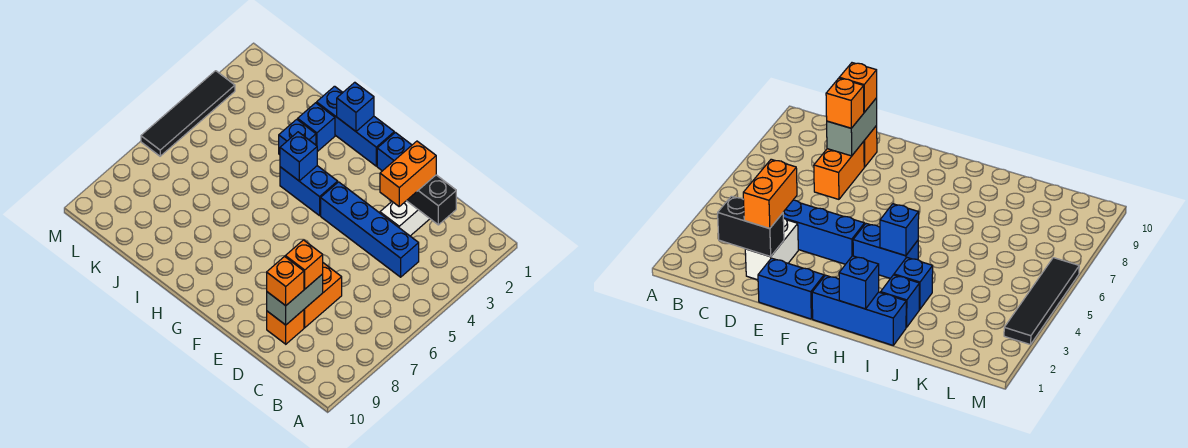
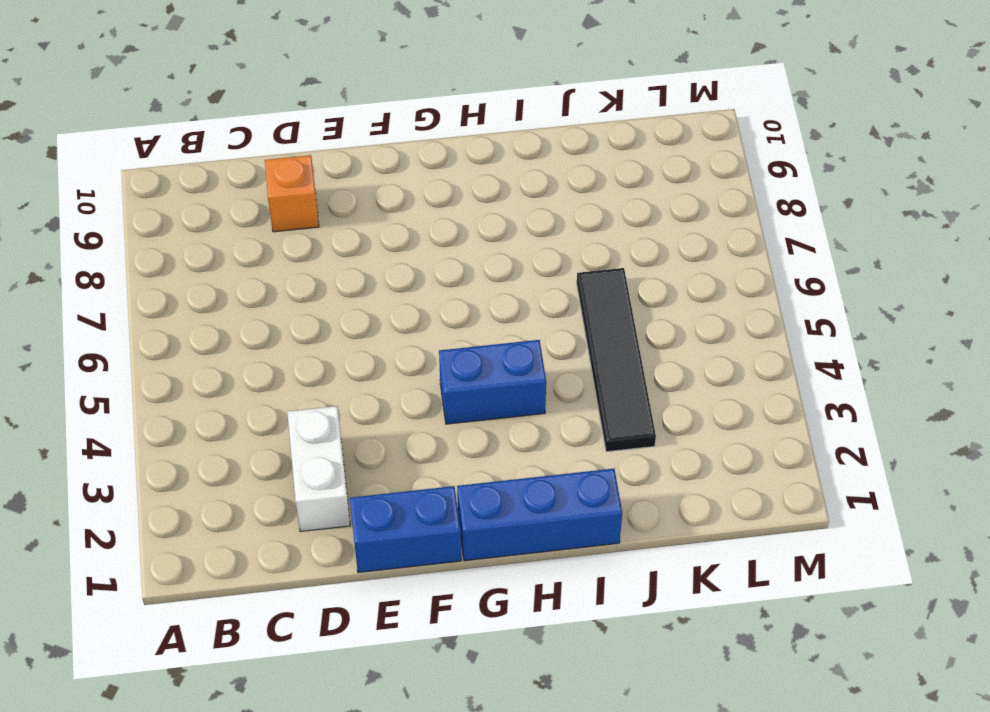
black 1x4 tile [577,268,656,452] -> black 1x4 tile moved to [141,71,235,156]
none -> blue 1x4 brick [321,182,419,277]
none -> orange 1x2 brick [304,263,342,328]
none -> blue 1x1 brick [298,103,335,152]

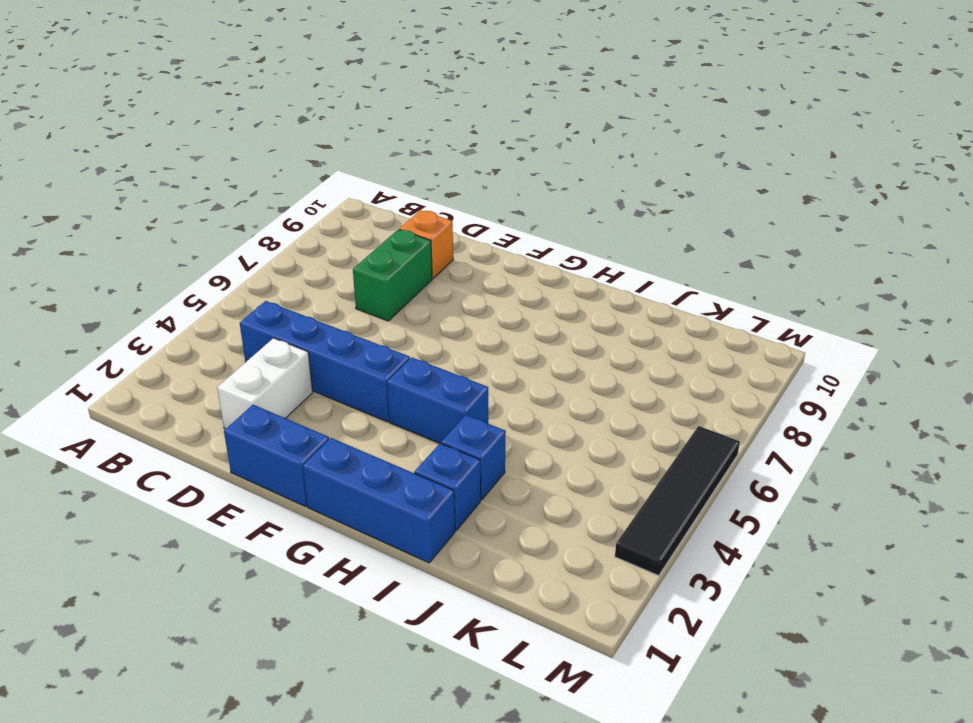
green 1x2 brick [353,229,432,321] -> orange 1x2 brick [304,263,342,328]
none -> black 1x2 brick [407,175,456,225]
none -> grey 1x2 brick [267,274,323,325]
none -> blue 1x1 brick [337,82,374,131]

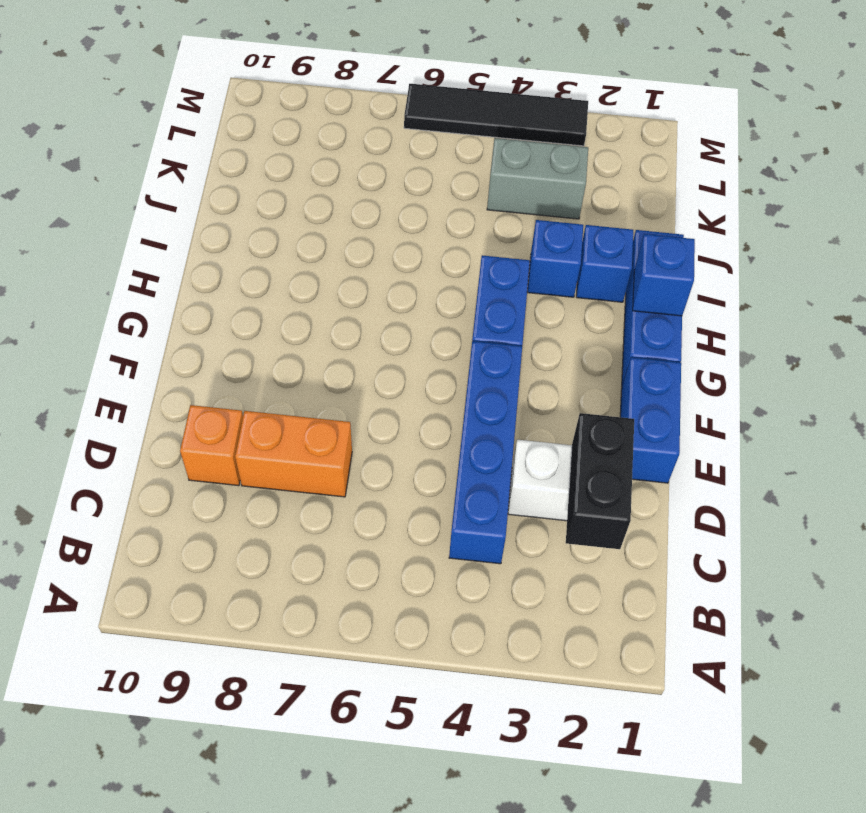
grey 1x2 brick [487,138,588,219] -> grey 1x2 brick moved to [267,274,323,325]
none -> blue 1x1 brick [280,132,317,181]
none -> orange 1x2 brick [380,141,436,206]
none -> orange 1x1 brick [285,240,323,289]

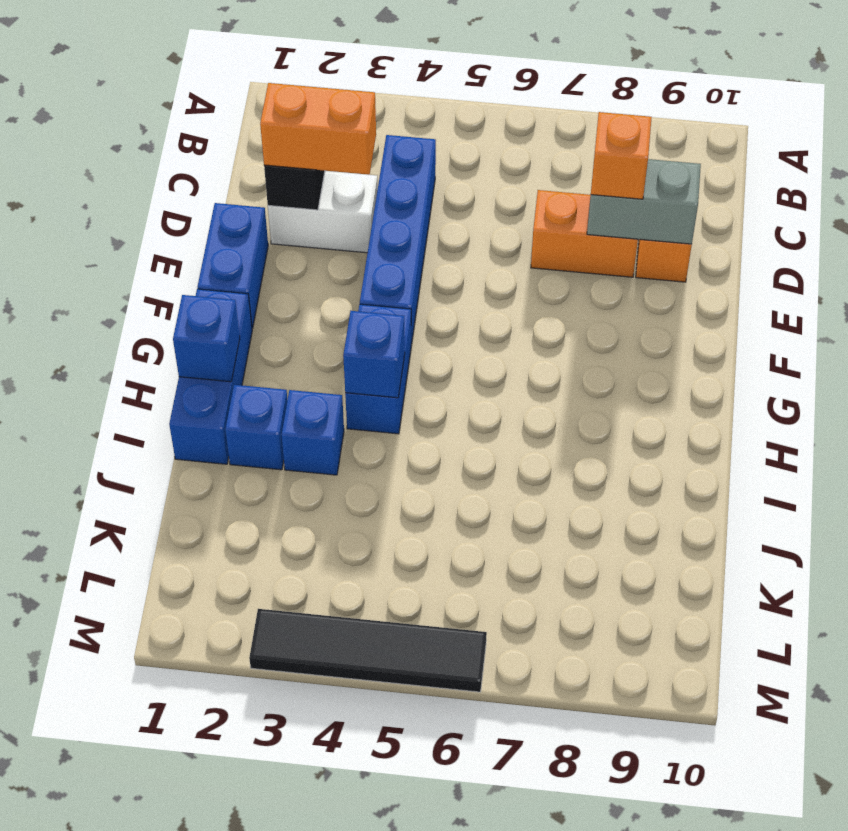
none -> orange 1x1 brick [267,257,304,306]

